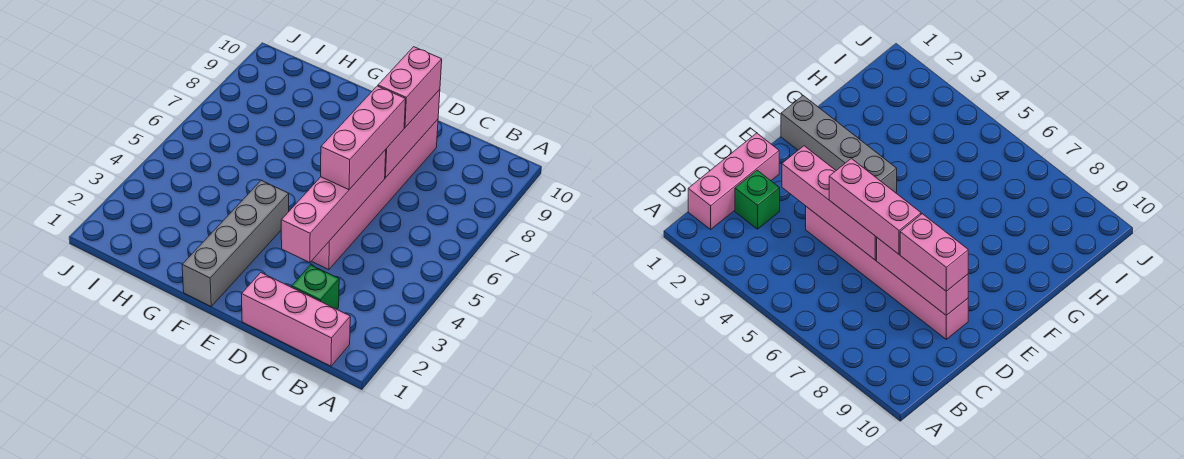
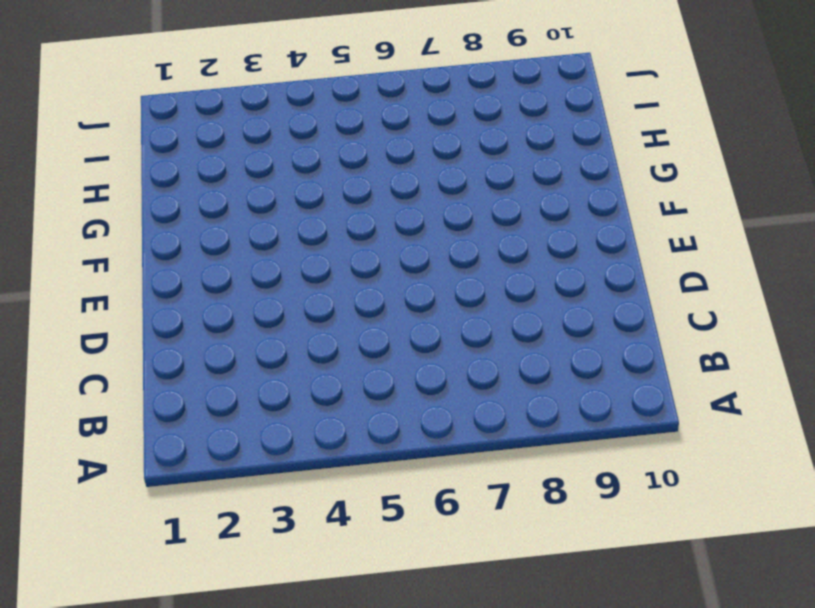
none -> pink 1x3 brick [242,273,350,366]
none -> green 1x1 brick [292,265,339,309]

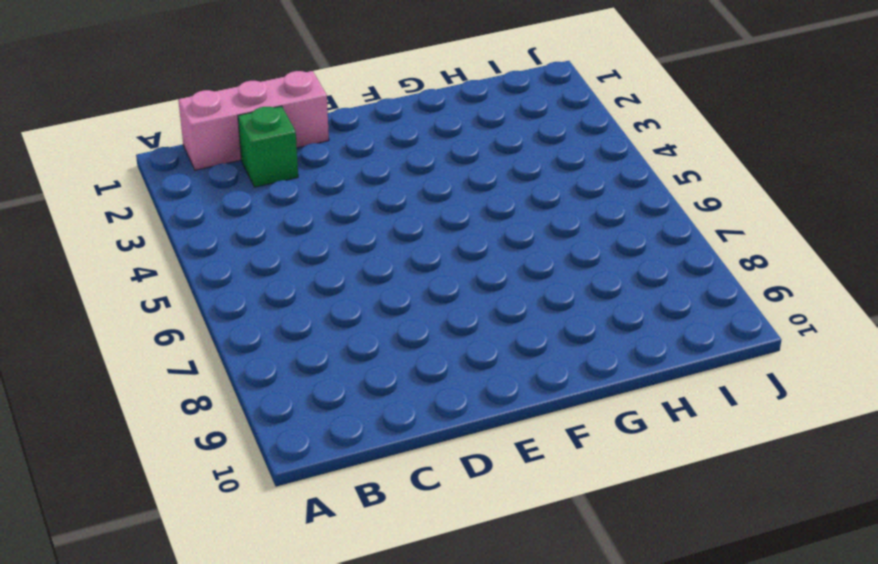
none -> pink 1x6 brick [312,119,438,270]
none -> grey 1x4 brick [182,180,289,306]

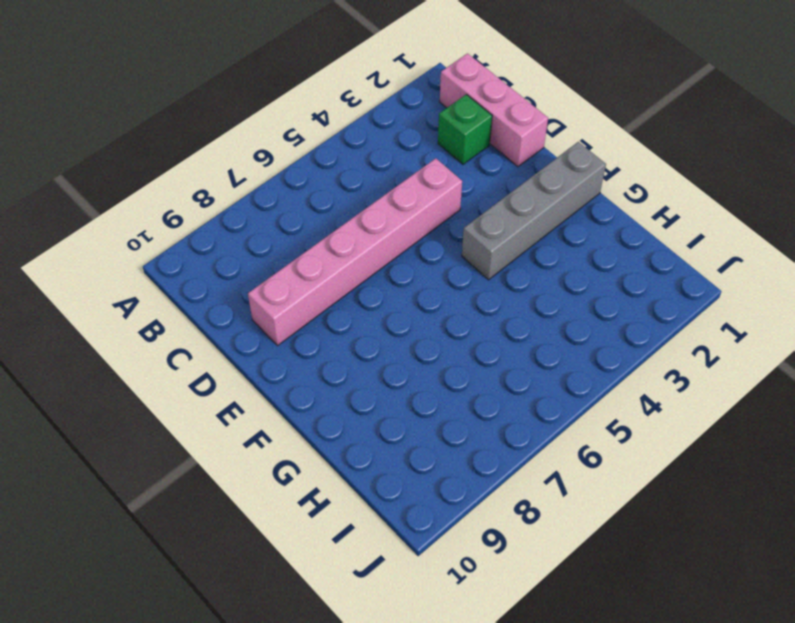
none -> pink 1x4 brick [281,150,386,263]
none -> pink 1x3 brick [385,90,440,178]

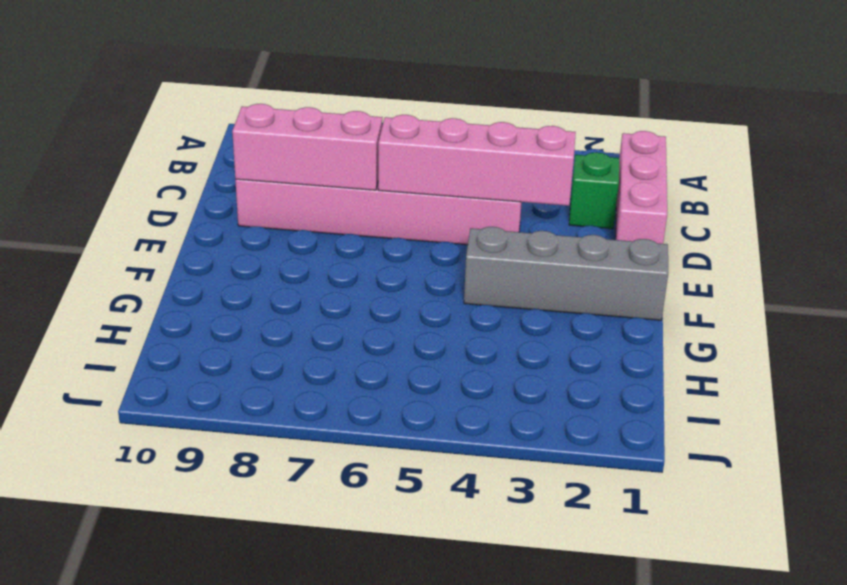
none -> pink 1x3 brick [321,86,406,190]
none -> pink 1x2 brick [378,47,442,127]

